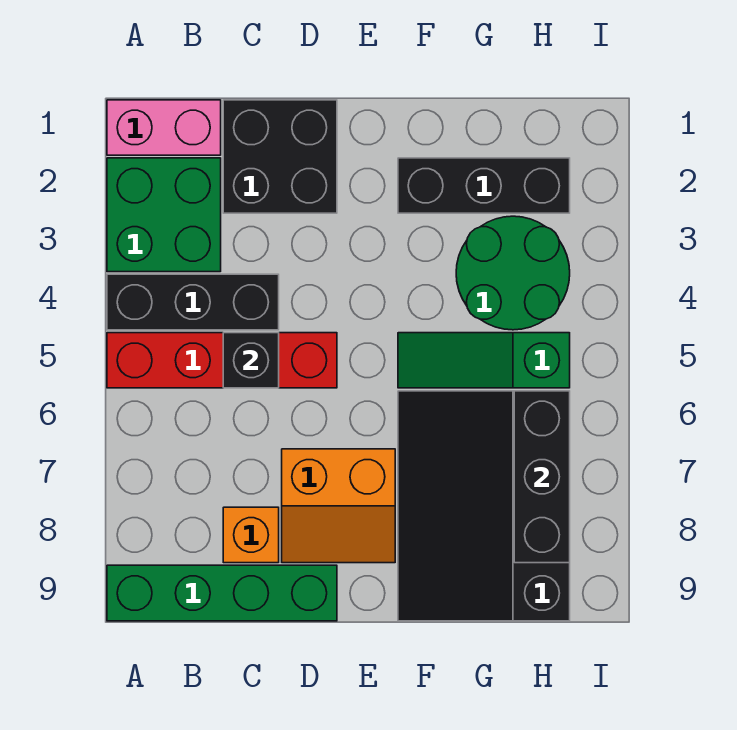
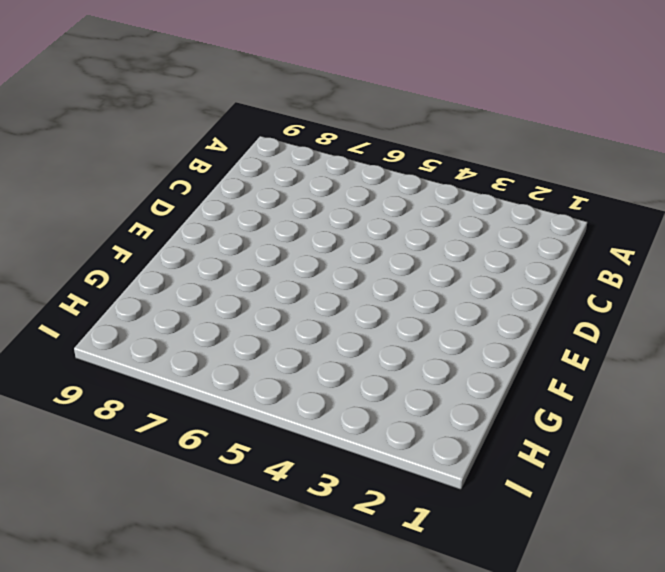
none -> pink 1x2 brick [107,100,221,155]
none -> green 2x2 brick [107,158,221,272]
none -> black 1x3 brick [107,274,279,330]

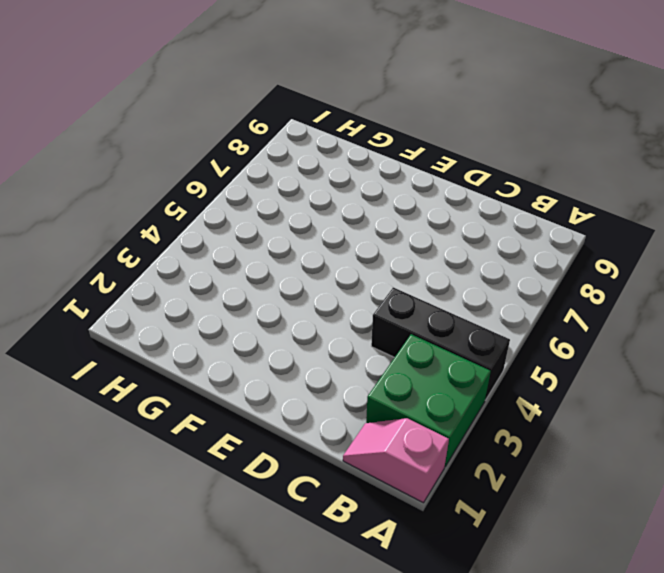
pink 1x2 slope [343,418,449,503] -> pink 1x2 brick [107,100,221,155]
none -> red 1x4 brick [107,333,337,388]
none -> green 1x4 brick [107,565,337,621]
none -> black 2x2 brick [223,100,337,213]

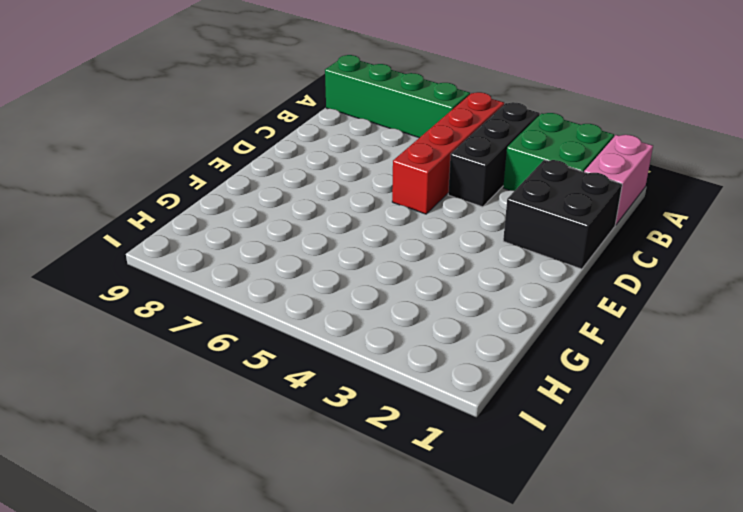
green 1x4 brick [325,55,470,138] -> green 1x4 brick turned to [107,565,337,621]
none -> orange 1x1 brick [223,507,279,563]
none -> orange 2x2 slope [282,449,395,563]
none -> black 1x3 brick [398,158,570,213]

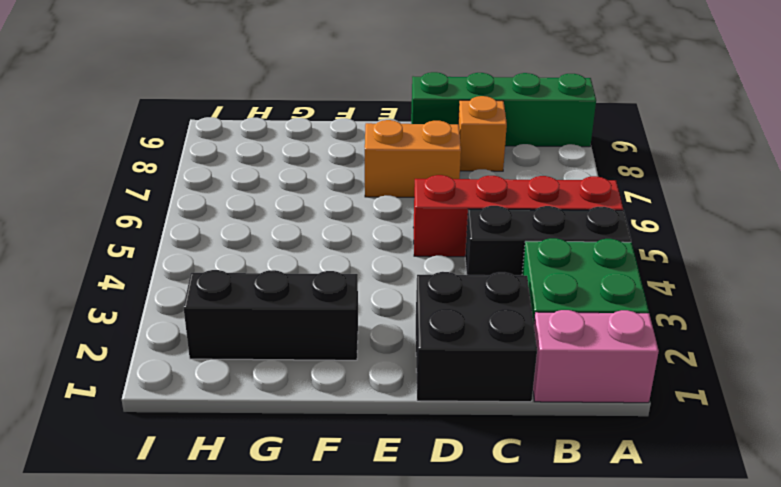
none -> green 1x3 slope [398,333,570,388]
none -> black 3x4 slope [398,391,570,621]
none -> green 2x2 round brick [456,216,570,330]

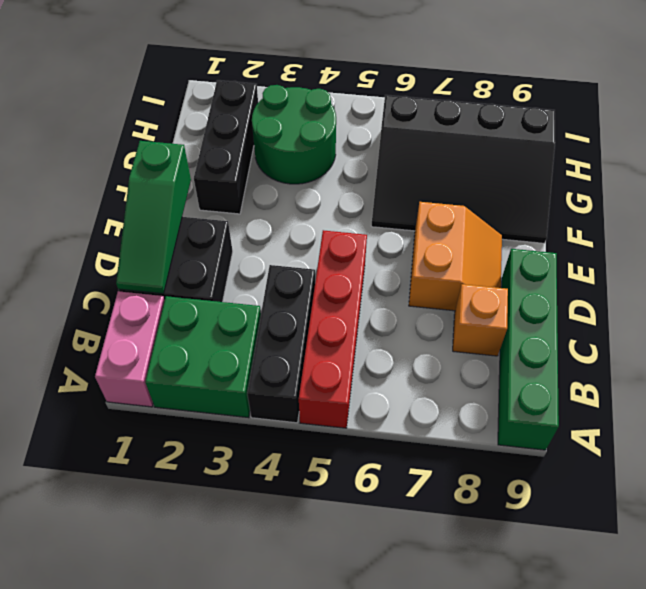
green 1x3 slope [116,141,191,294] -> green 1x3 slope moved to [398,333,570,388]
none -> black 1x1 brick [223,333,279,388]
none -> black 1x3 brick [514,391,570,563]

